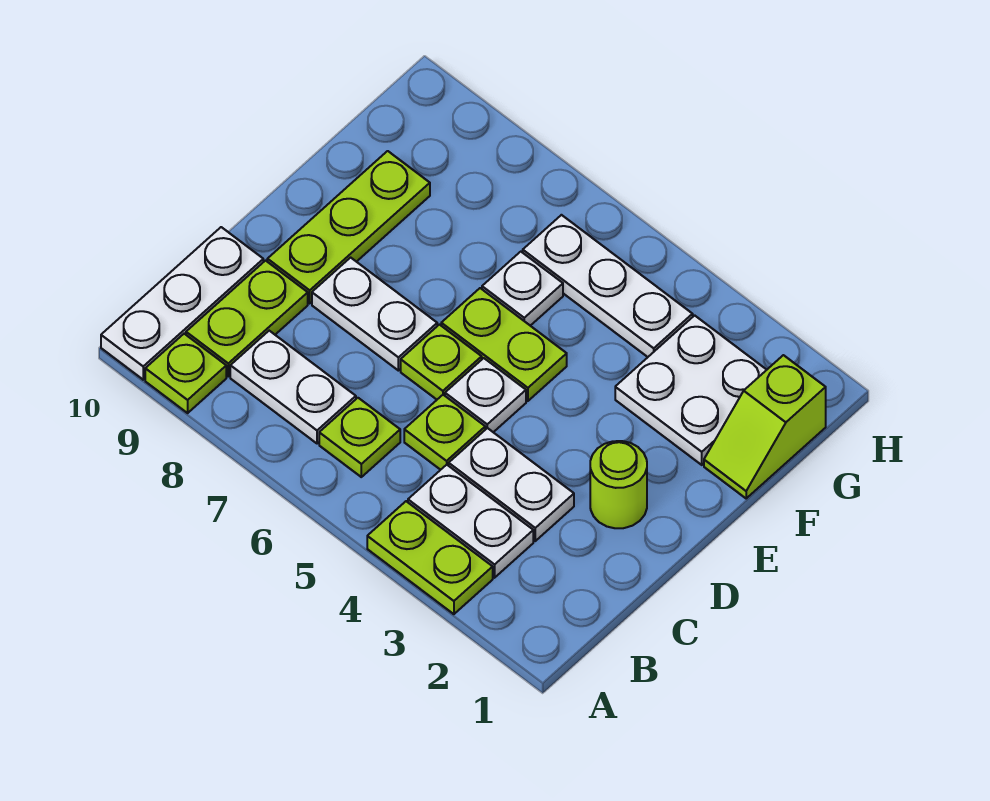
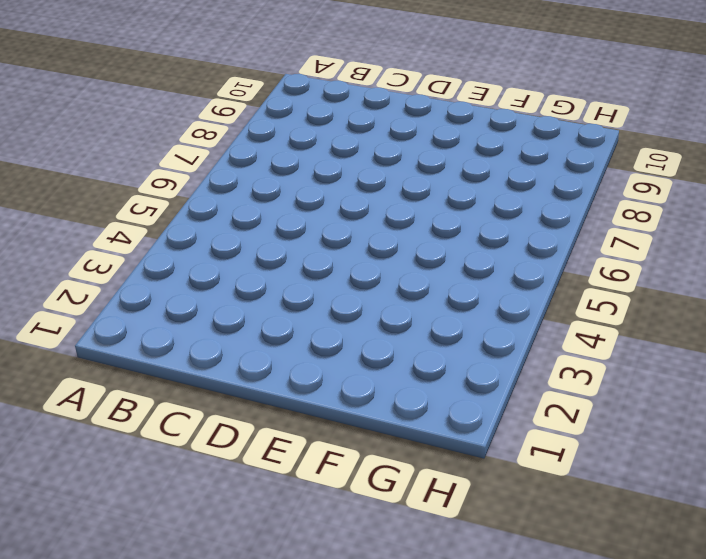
none -> lime 1x2 plate [367,501,493,614]
none -> lime 1x1 plate [145,334,226,413]
none -> white 1x3 plate [101,227,263,380]

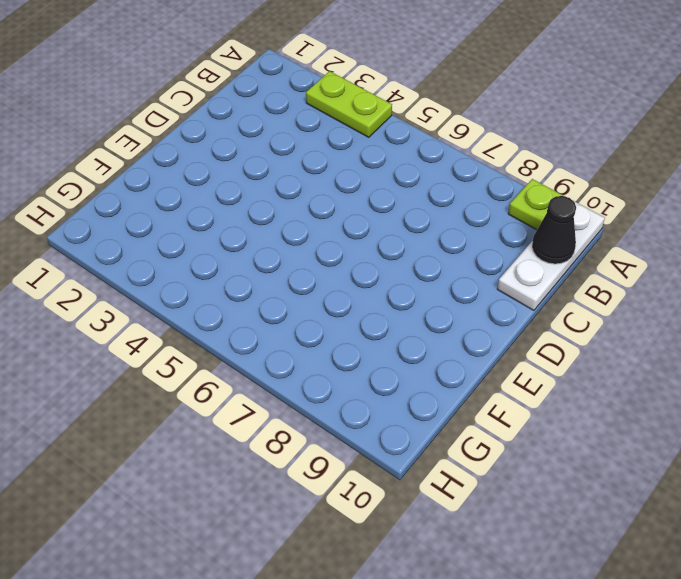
black 1x1 cone [532,196,576,264] -> none
none -> white 1x2 plate [408,465,533,578]
none -> lime 1x1 plate [319,398,400,477]
none -> white 1x2 plate [230,331,356,444]

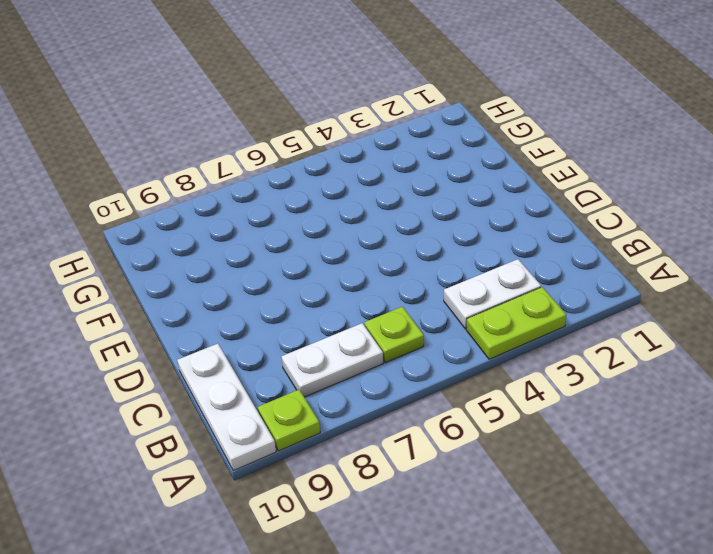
none -> lime 1x2 plate [186,261,308,376]
none -> white 1x2 plate [449,428,574,541]
none -> lime 1x1 plate [404,395,485,470]

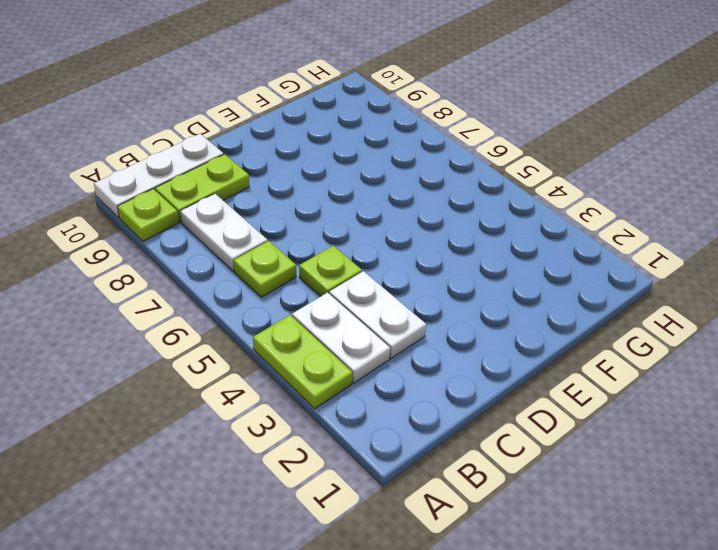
none -> lime 1x1 round brick [590,441,647,528]
none -> white 1x1 plate [445,358,526,432]
none -> lime 1x1 plate [401,325,482,400]

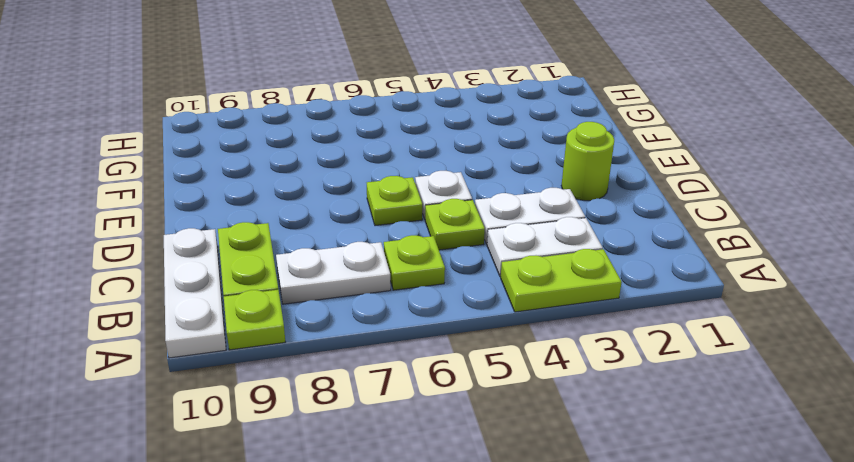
none -> white 1x2 plate [312,258,437,371]
none -> lime 1x3 plate [267,151,430,303]
none -> lime 1x2 plate [441,288,567,401]

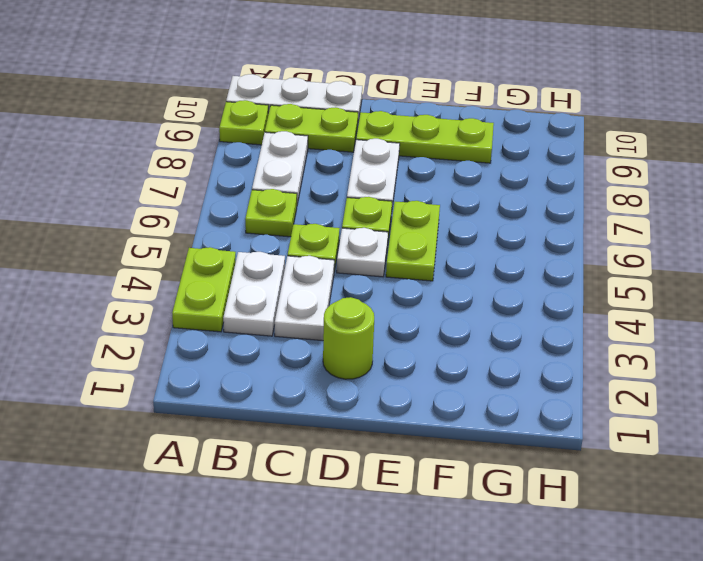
none -> lime 1x2 slope [704,355,826,498]
none -> white 2x2 plate [615,315,766,465]
none -> white 1x1 plate [482,252,563,326]

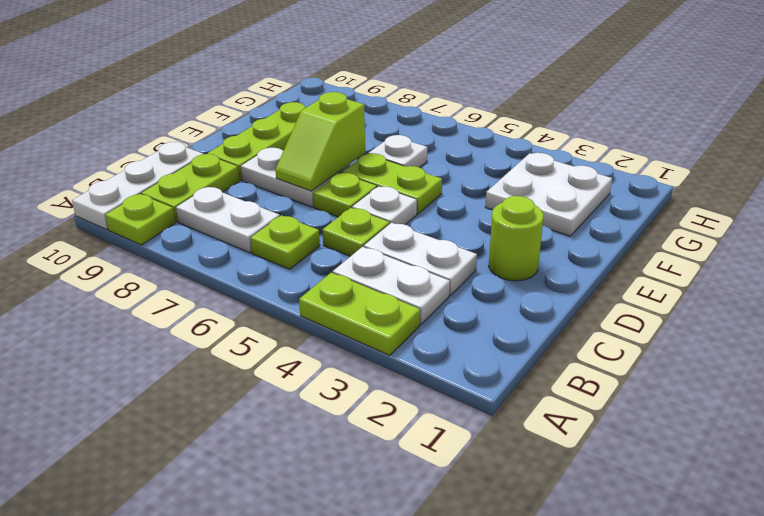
lime 1x2 slope [276,92,365,191] -> lime 1x2 slope moved to [704,355,826,498]
none -> white 1x3 plate [523,215,693,357]

